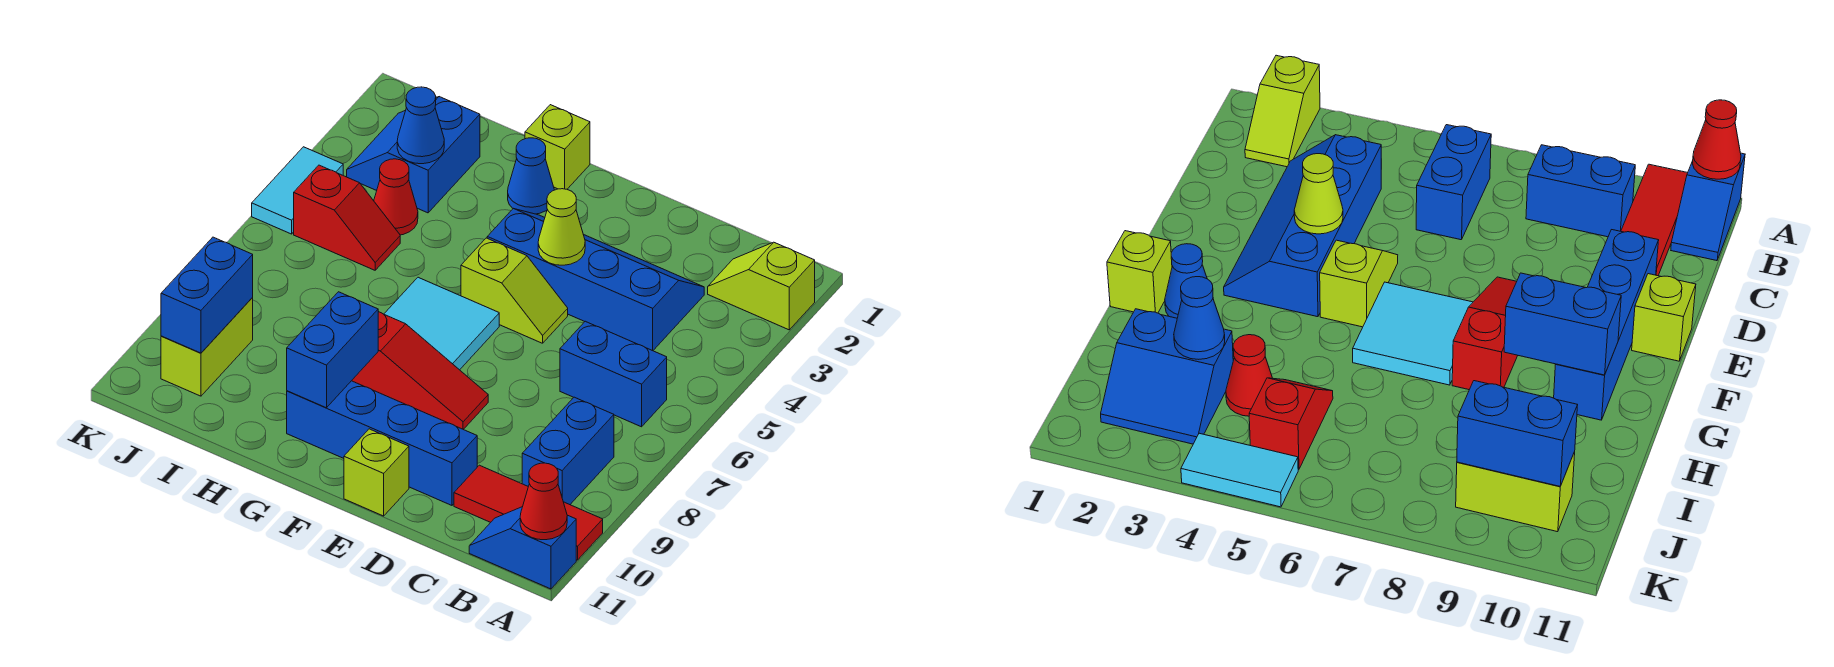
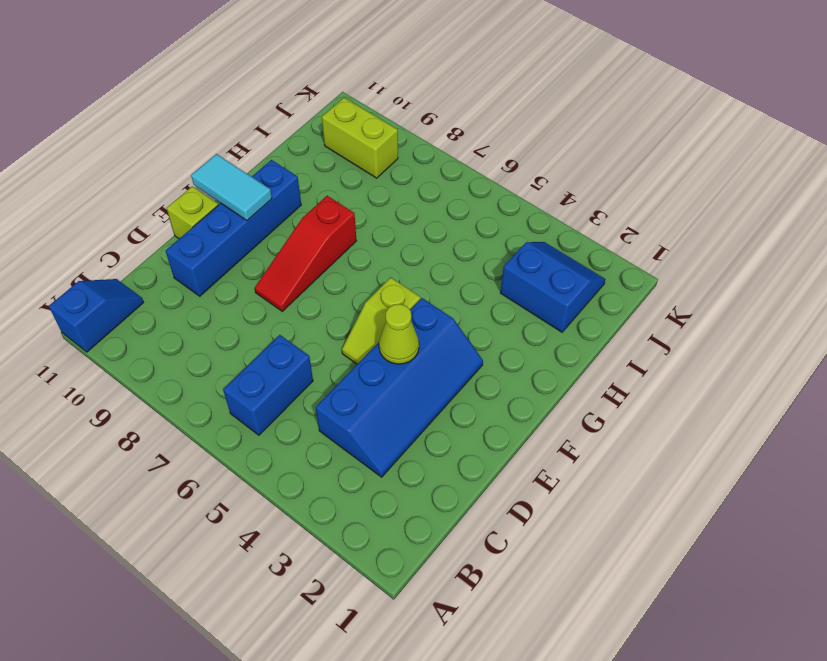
cyan 1x2 tile [191,154,272,221] -> cyan 1x2 tile moved to [252,147,343,234]
none -> lime 1x2 slope [708,242,815,330]
none -> red 1x3 tile [454,465,603,560]
none -> blue 1x2 brick [522,397,614,505]

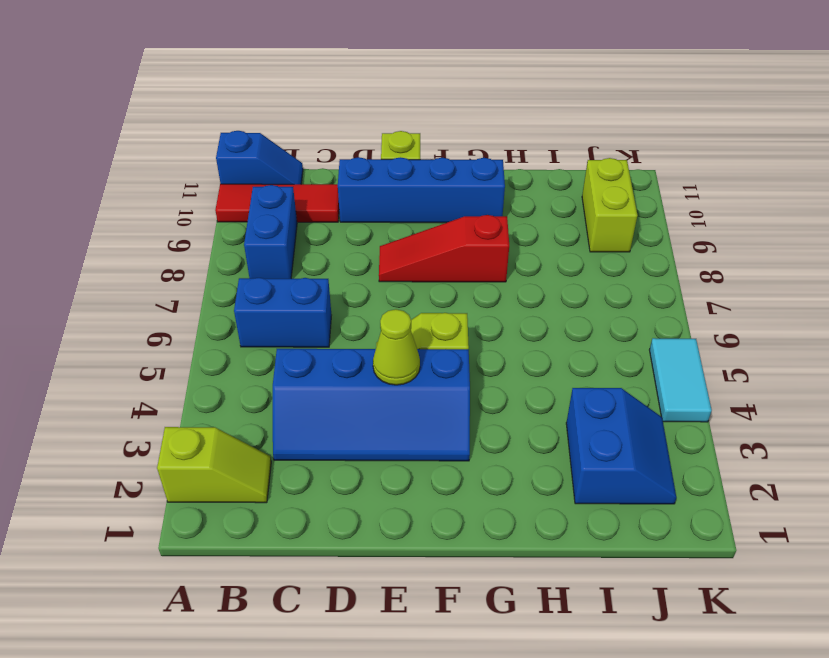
none -> cyan 2x2 tile [384,277,499,370]
none -> lime 1x1 brick [525,105,590,189]
none -> blue 1x1 cone [508,138,554,214]

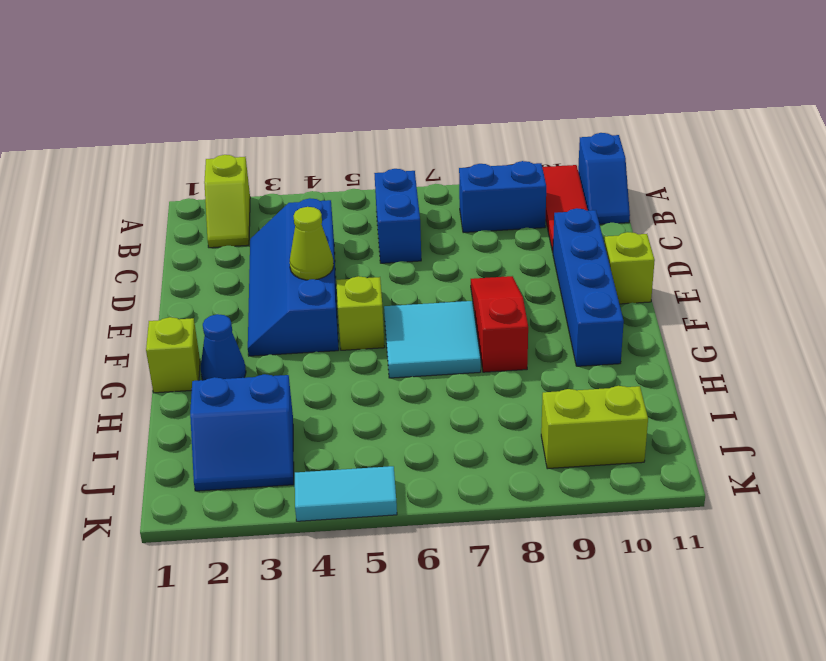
none -> red 1x1 cone [374,159,418,235]
none -> red 1x2 slope [294,165,400,270]
none -> red 1x1 cone [520,463,567,540]

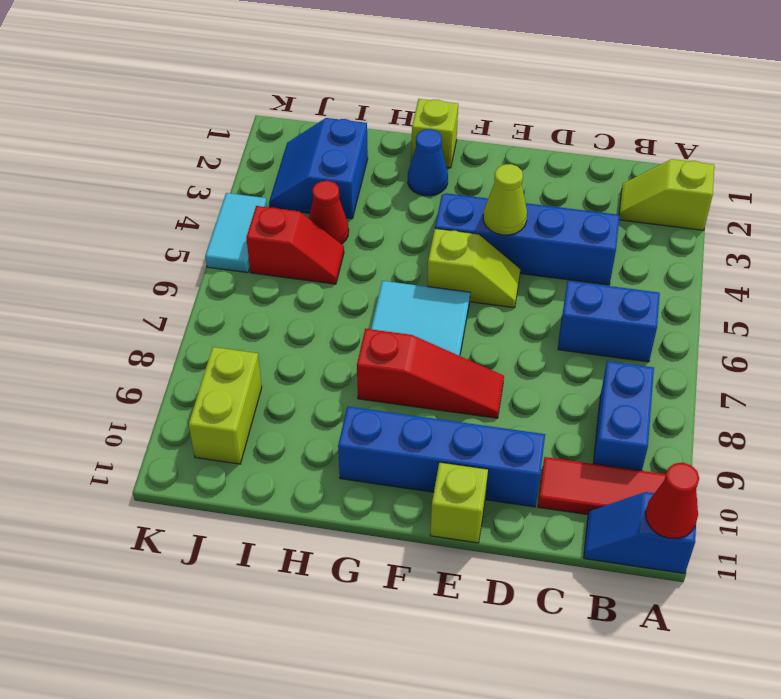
none -> blue 1x2 brick [287,292,378,408]
none -> blue 1x1 cone [397,87,444,164]
none -> blue 1x2 brick [161,237,253,353]

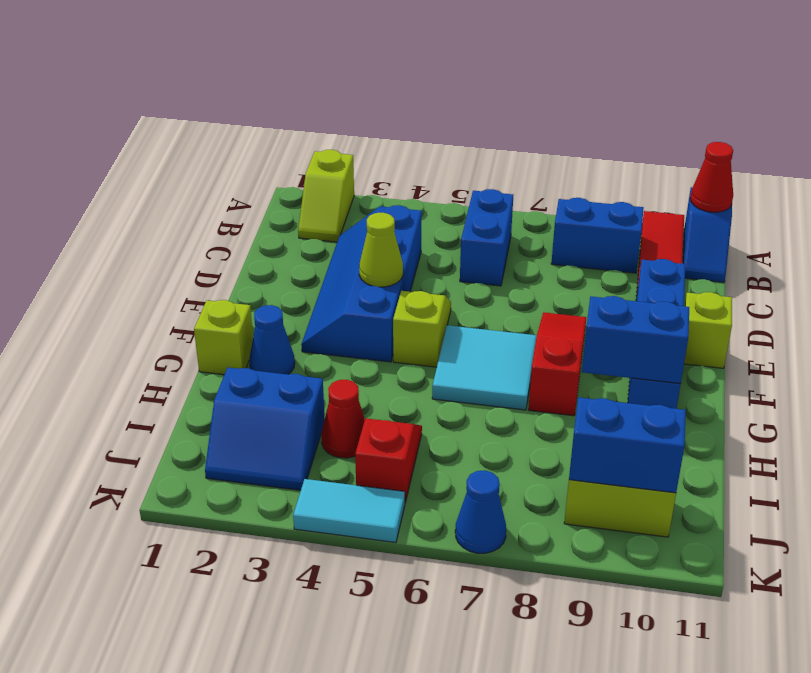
blue 1x1 cone [455,470,506,553] -> blue 1x1 cone moved to [397,87,444,164]

